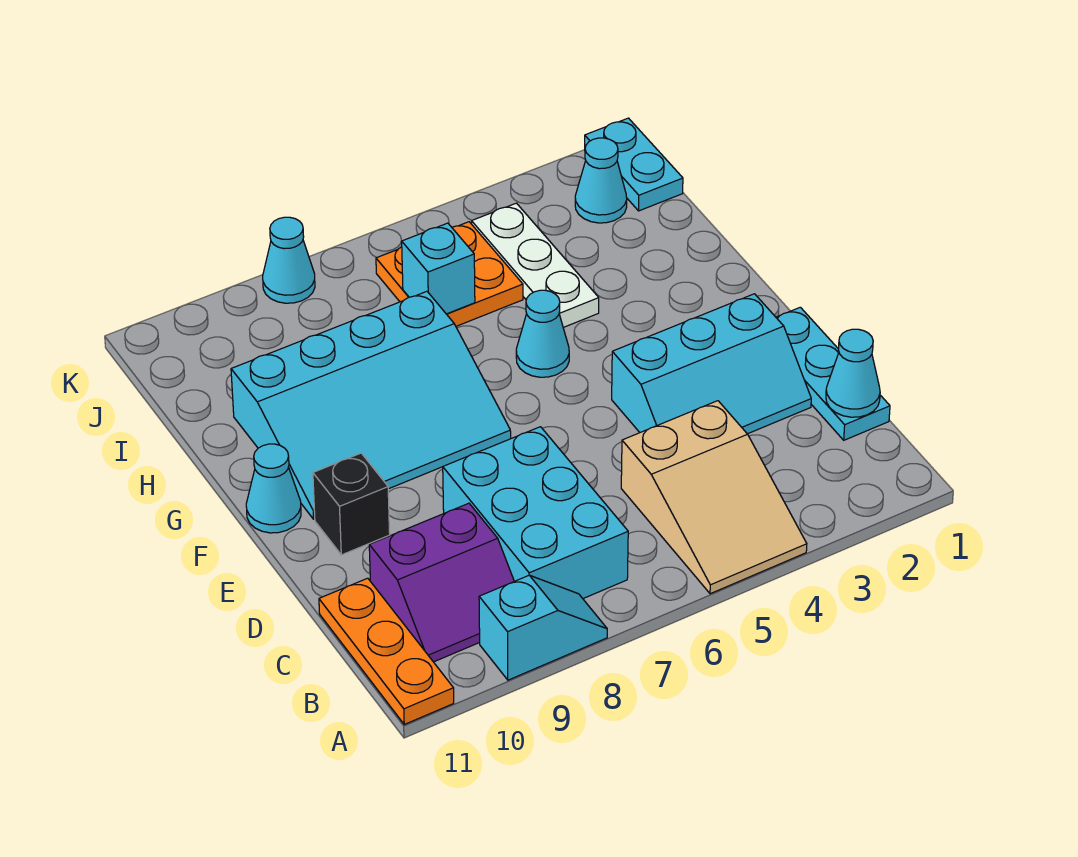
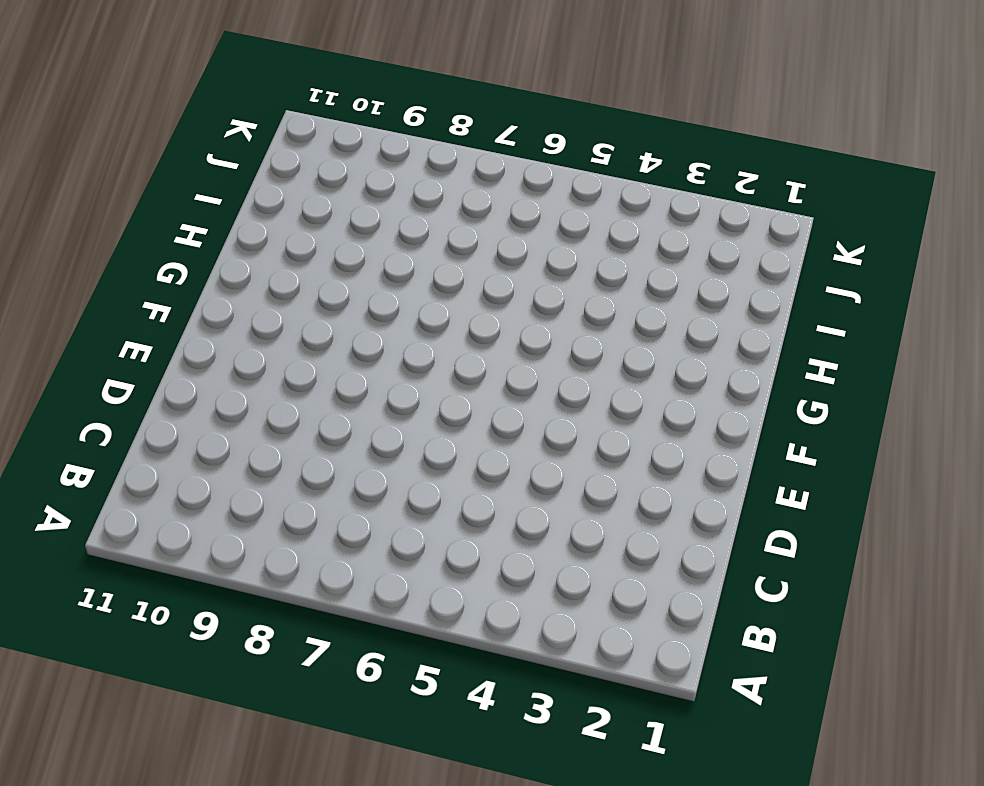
none -> tan 2x3 slope [621,401,807,594]
none -> cyan 1x2 slope [479,575,607,680]
none -> orange 1x3 plate [319,578,454,724]

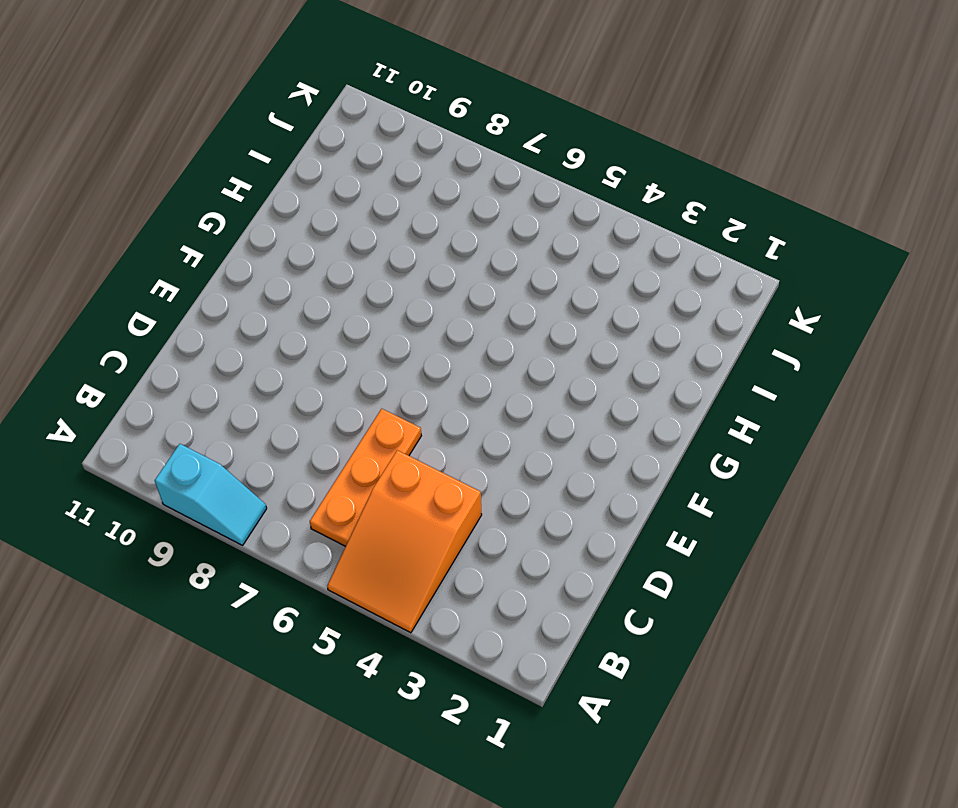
orange 2x3 slope [327,450,482,633] -> tan 2x3 slope [621,401,807,594]
orange 1x3 plate [310,409,421,546] -> orange 1x3 plate moved to [319,578,454,724]
none -> cyan 2x3 brick [443,427,628,598]
none -> purple 2x2 slope [369,503,514,662]
none -> cyan 1x3 plate [776,307,890,440]

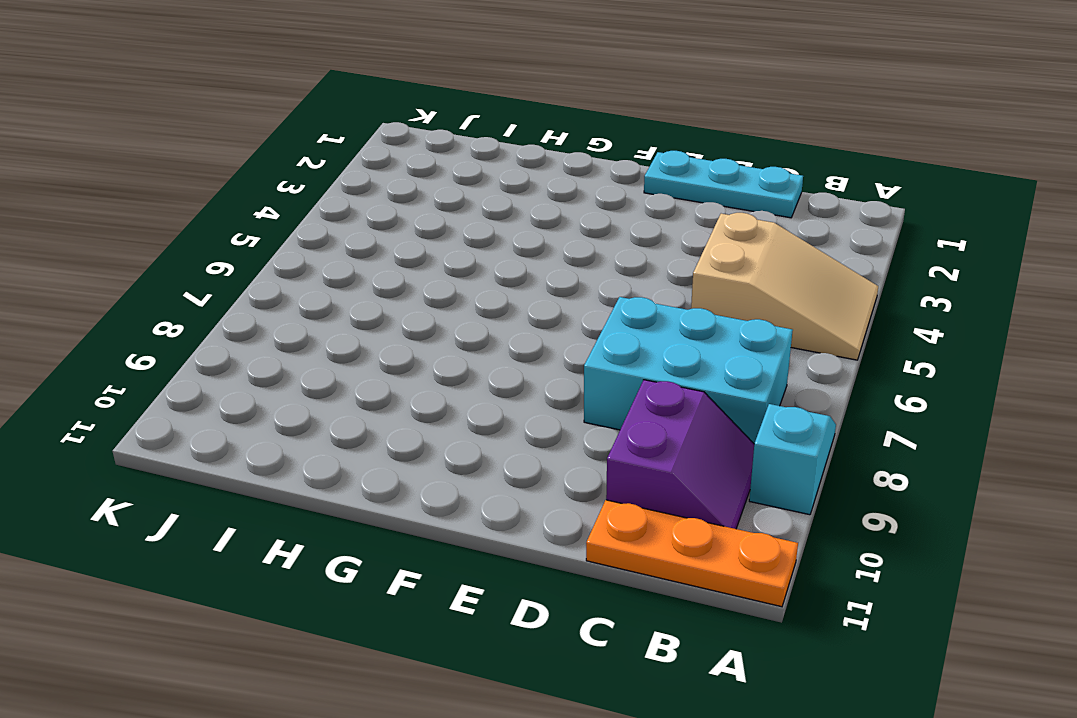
none -> cyan 2x3 slope [612,294,811,434]
none -> black 1x1 brick [313,453,390,555]
none -> cyan 3x4 slope [231,291,511,519]

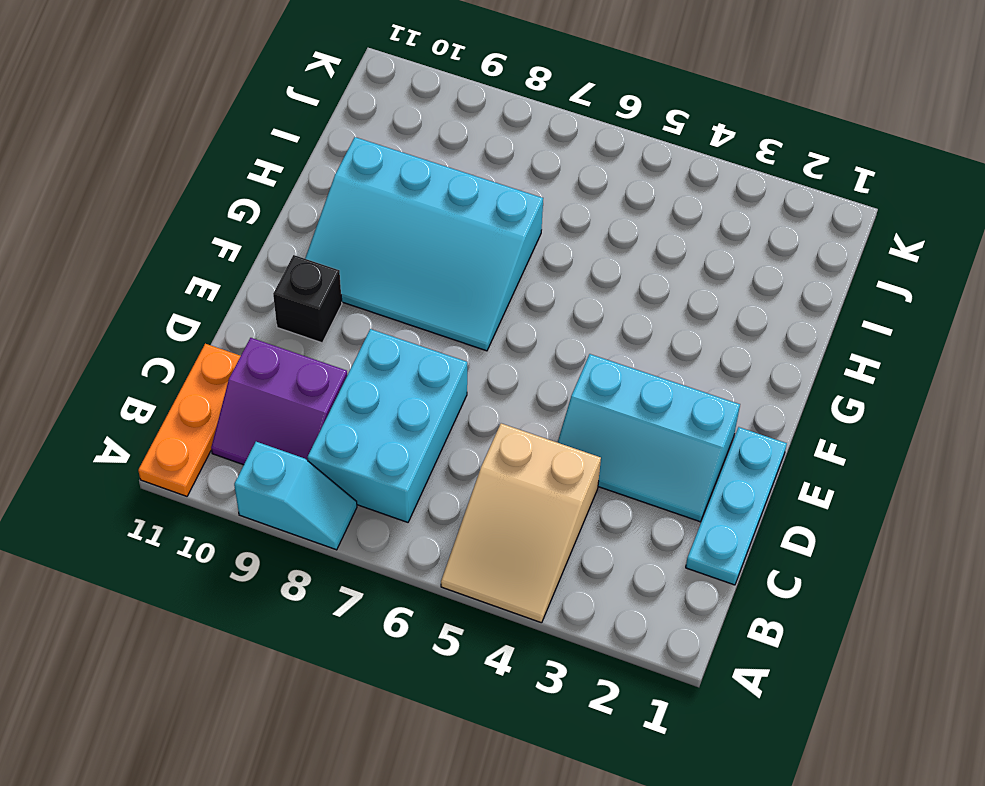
none -> cyan 1x1 cone [246,444,301,533]
none -> cyan 1x1 cone [516,290,569,377]
none -> white 1x3 plate [472,203,599,327]

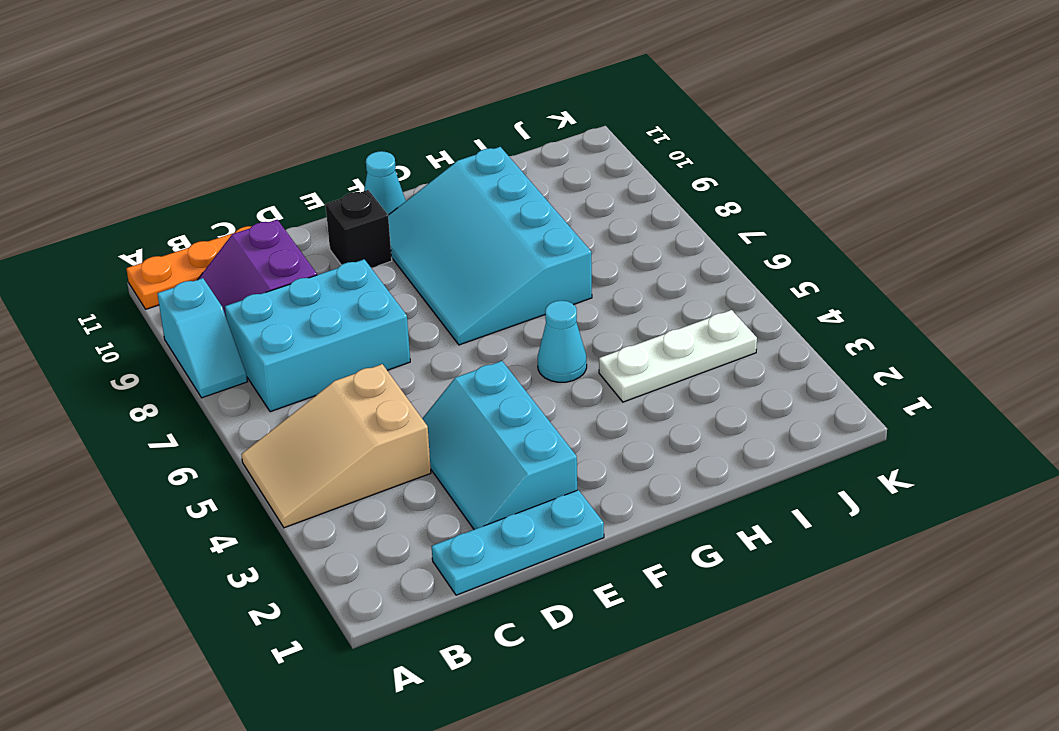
none -> orange 2x2 plate [376,222,523,326]
none -> cyan 1x2 plate [585,118,683,211]
none -> cyan 1x1 cone [575,138,627,223]

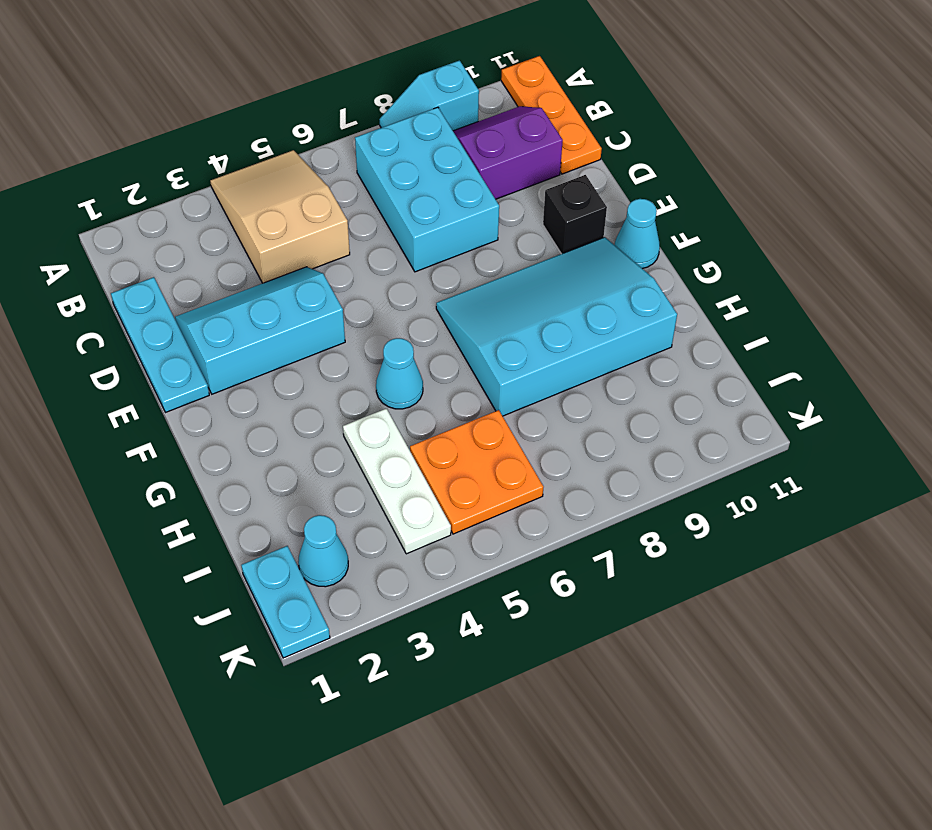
none -> cyan 1x1 cone [263,217,315,303]
none -> cyan 1x1 cone [826,329,880,417]
none -> cyan 1x1 brick [402,223,475,314]

